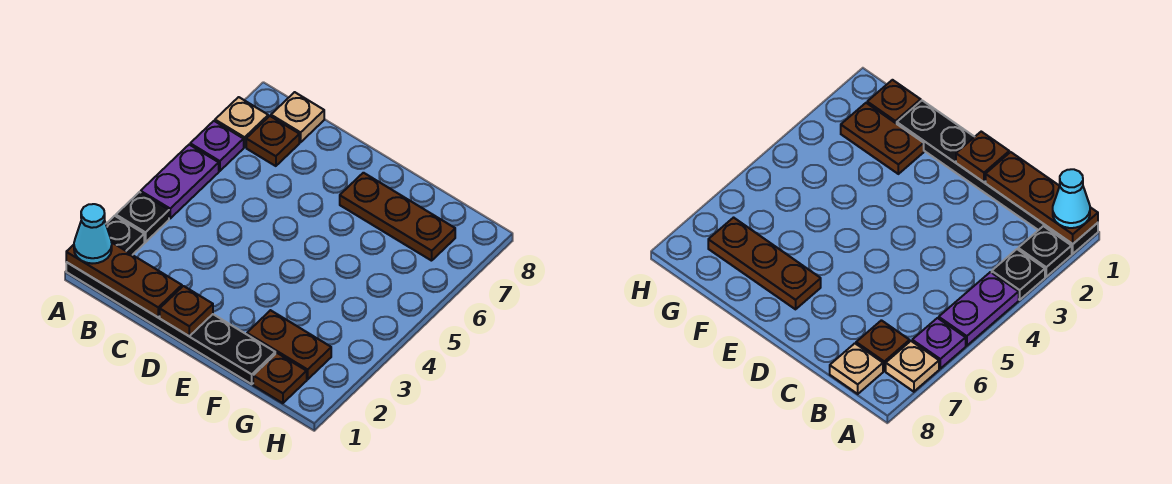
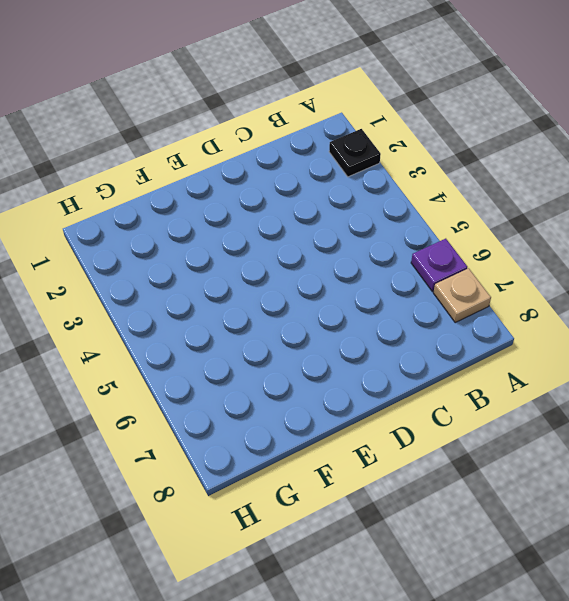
none -> black 1x6 plate [66,262,275,384]
none -> black 1x1 plate [116,192,169,242]
none -> purple 1x2 plate [141,145,219,218]

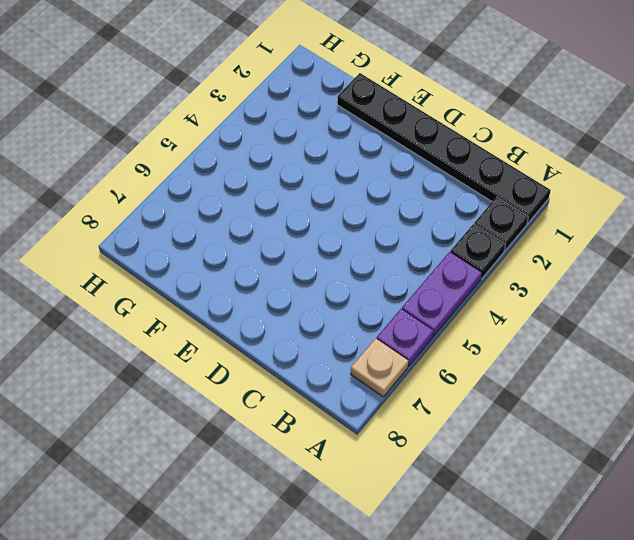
none -> brown 1x1 plate [246,116,299,166]
none -> tan 1x1 plate [271,92,324,142]
none -> brown 1x3 plate [340,173,455,261]

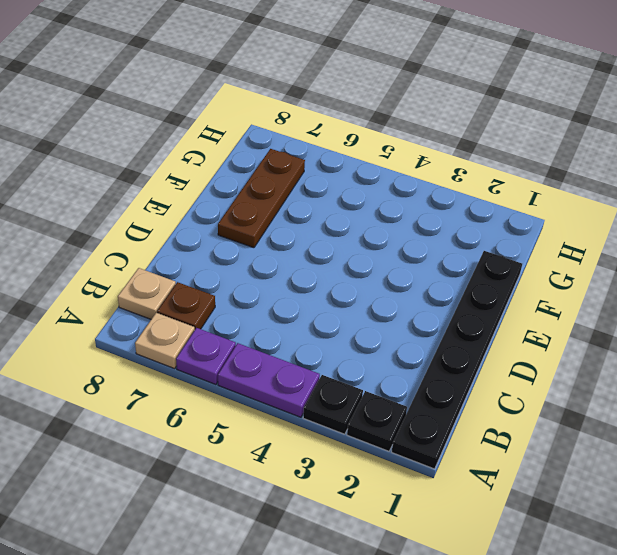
none -> brown 1x2 plate [247,310,331,379]
none -> brown 1x1 plate [253,353,307,403]
none -> brown 1x3 plate [66,243,182,317]

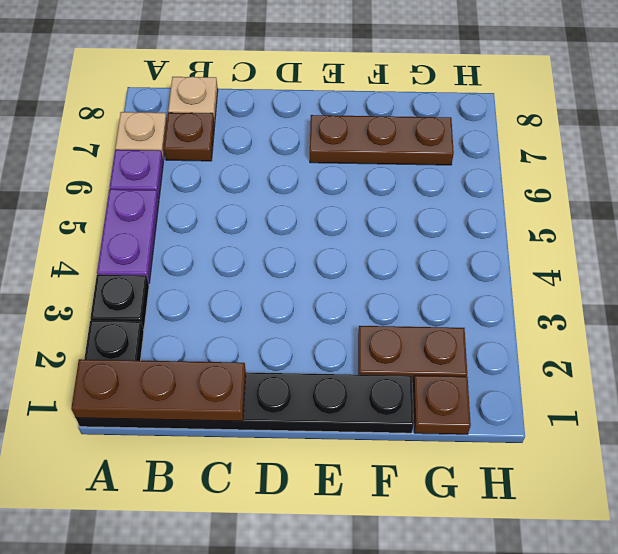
none -> brown 1x1 plate [160,286,213,336]
none -> cyan 1x1 cone [74,204,112,264]

